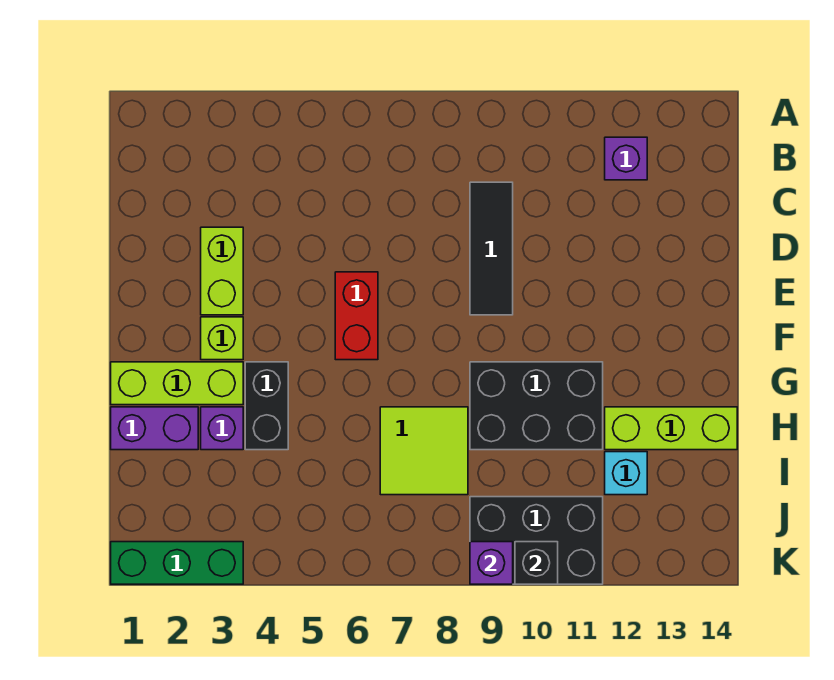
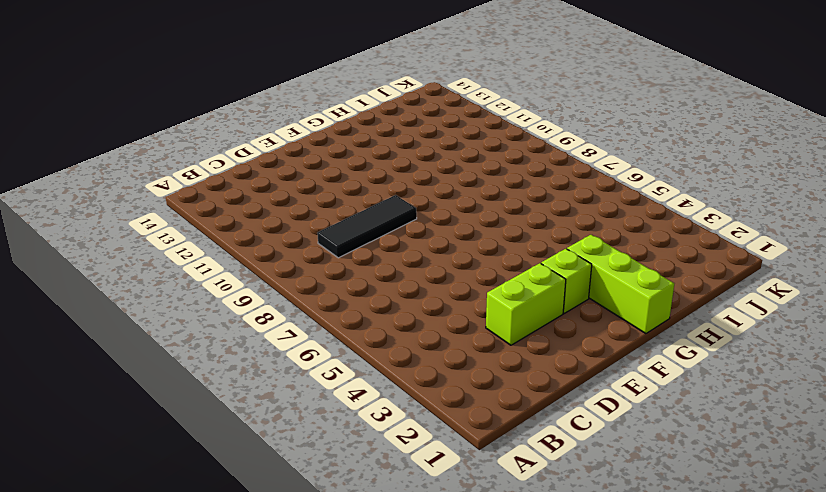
none -> purple 1x1 brick [605,137,647,180]
none -> red 1x2 brick [335,272,378,360]
none -> black 1x2 brick [245,362,288,450]

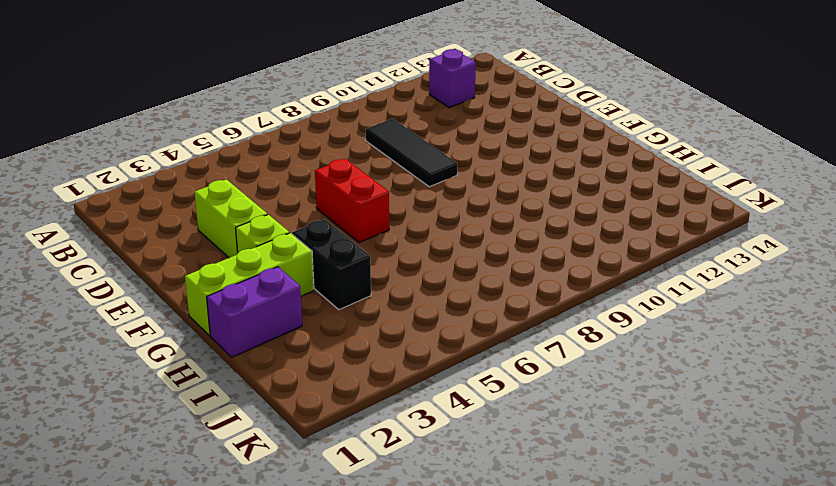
none -> black 2x3 brick [470,362,603,450]
none -> purple 1x1 brick [201,407,243,450]
none -> lime 2x2 tile [380,407,468,495]

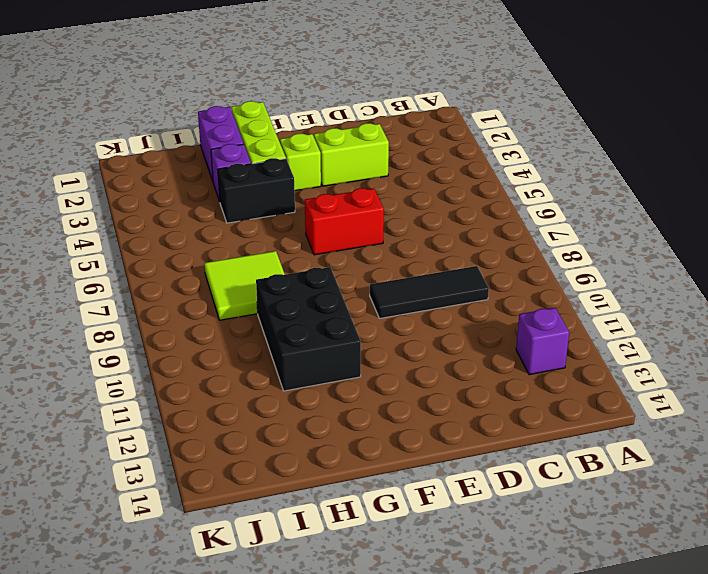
none -> lime 1x3 brick [605,407,737,450]
none -> cyan 1x1 brick [605,452,647,495]
none -> black 2x3 brick [470,497,603,584]

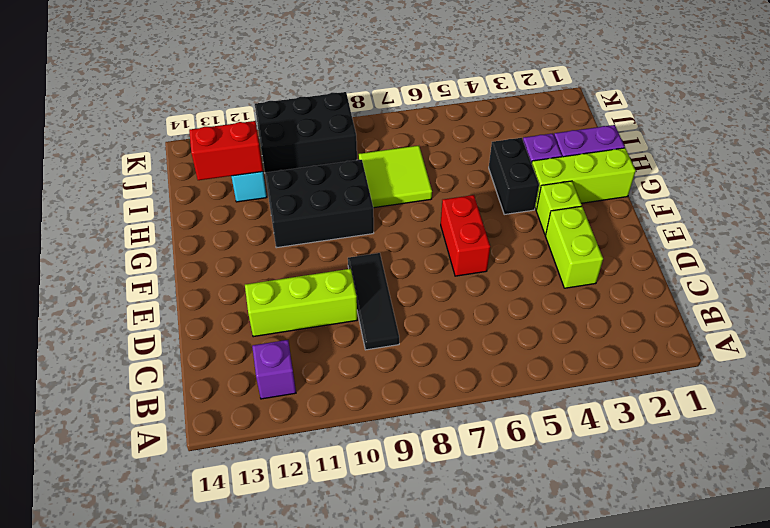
lime 1x3 brick [245,269,358,337] -> lime 1x3 brick moved to [605,407,737,450]
red 1x2 brick [189,121,263,180] -> none
none -> green 1x3 brick [111,542,243,584]
none -> purple 1x1 brick [470,542,513,584]
none -> black 1x1 brick [515,542,558,584]

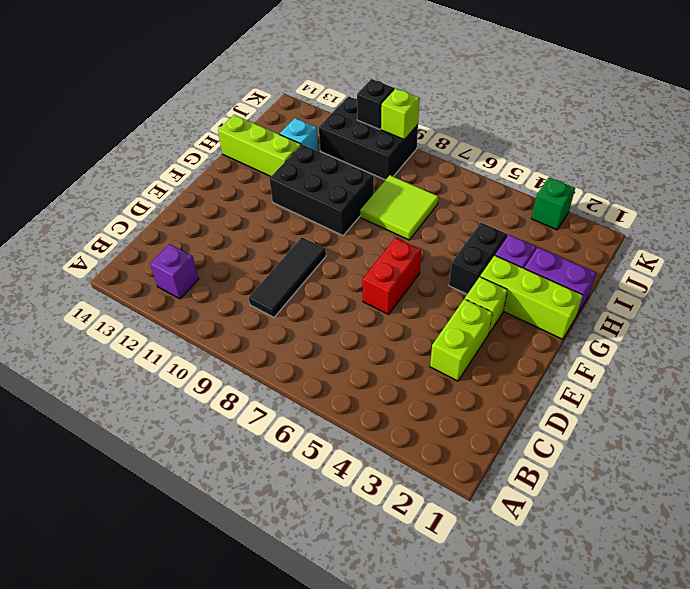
green 1x1 brick [531,177,575,230] -> green 1x3 brick [111,542,243,584]
lime 1x1 brick [381,89,419,139] -> purple 1x1 brick [470,542,513,584]

